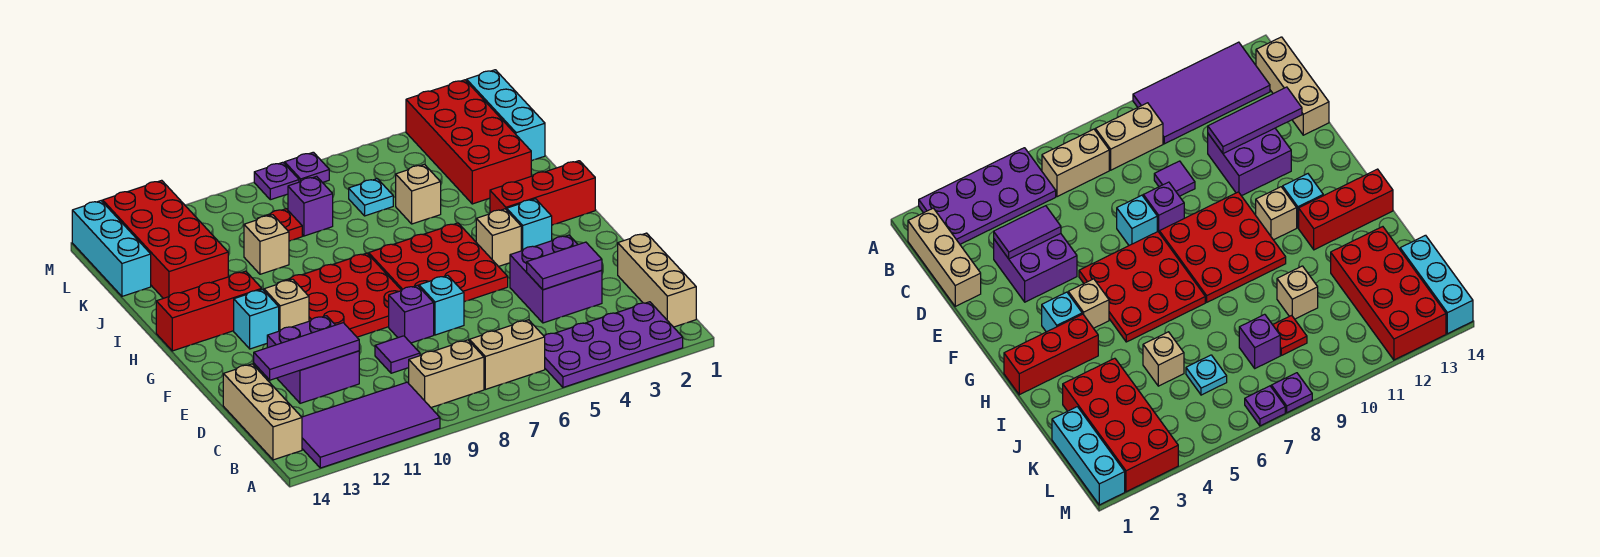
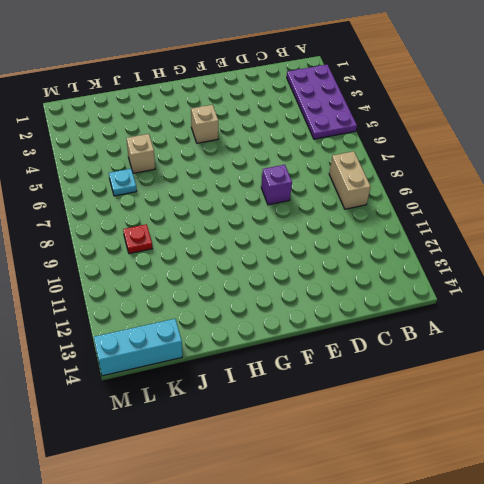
none -> purple 2x4 tile [302,382,440,468]
none -> tan 1x3 brick [618,233,696,327]
none -> tan 1x2 brick [469,320,545,389]
none -> tan 1x3 brick [223,364,302,460]

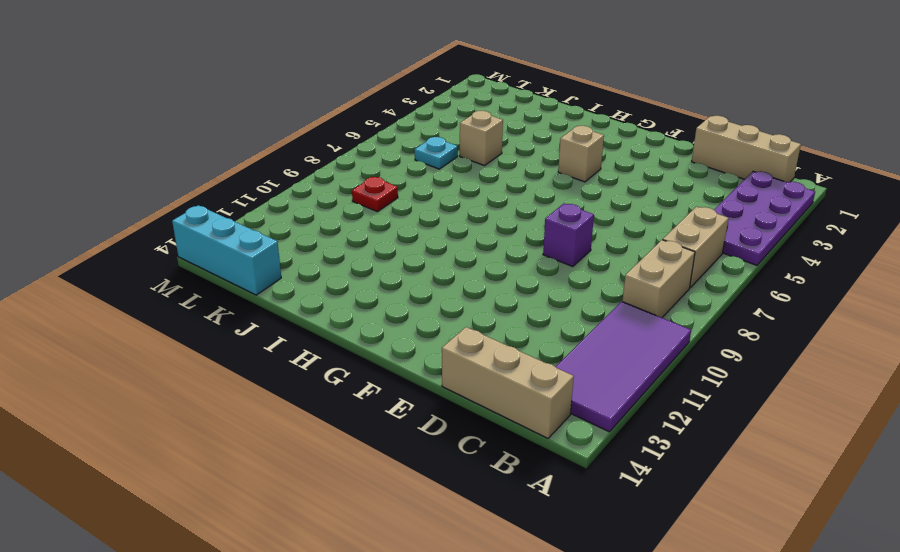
none -> purple 2x2 brick [510,235,602,323]
none -> purple 1x1 tile [375,336,420,373]
none -> purple 2x2 brick [267,316,359,403]
none -> cyan 1x1 brick [419,275,464,335]

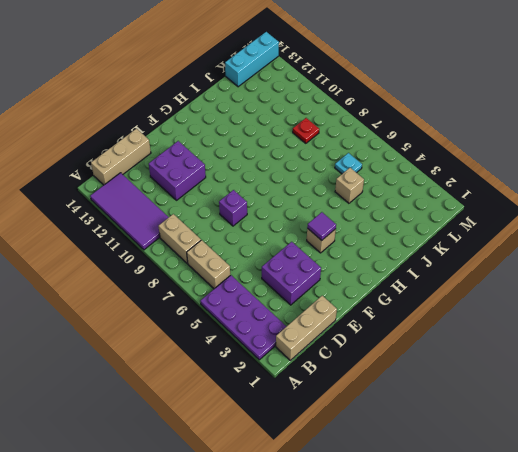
purple 1x1 tile [307,212,336,240] -> purple 1x1 tile moved to [375,336,420,373]
none -> cyan 1x1 brick [419,275,464,335]
none -> red 3x3 plate [369,223,508,302]
none -> red 3x3 plate [278,253,402,337]
none -> cyan 1x1 brick [507,199,552,251]

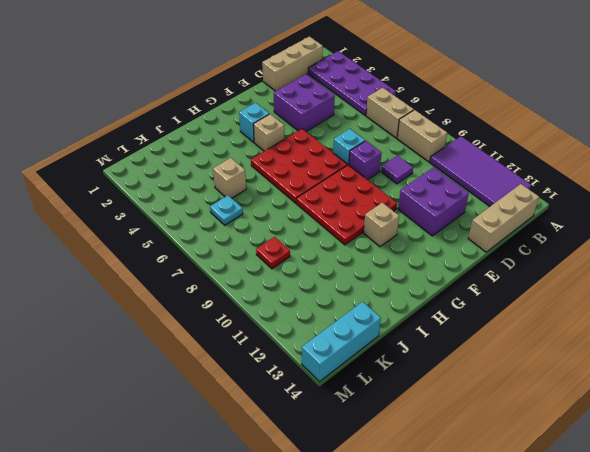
none -> cyan 1x1 brick [234,289,279,349]
none -> red 1x3 brick [490,161,595,225]
none -> red 1x3 brick [156,271,262,351]
none -> red 2x4 brick [406,80,531,204]

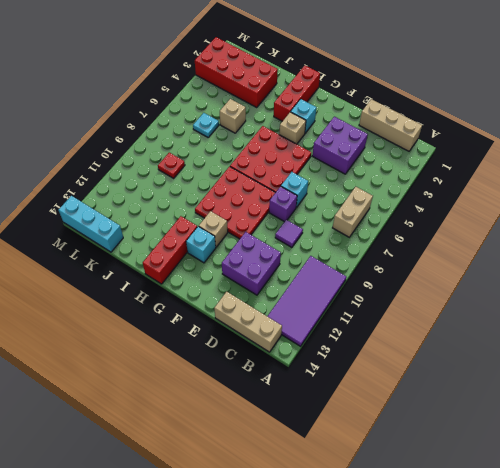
none -> purple 2x4 plate [544,302,683,387]
none -> tan 1x2 brick [409,340,484,407]
none -> tan 1x1 brick [244,215,289,274]
none -> red 2x4 brick [103,180,228,298]

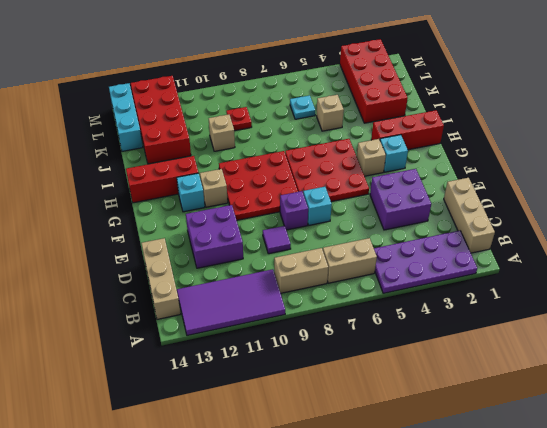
none -> cyan 1x3 brick [467,70,545,161]
none -> purple 1x1 brick [288,176,333,236]
none -> purple 1x1 plate [285,152,329,183]
none -> purple 1x1 plate [254,162,299,200]

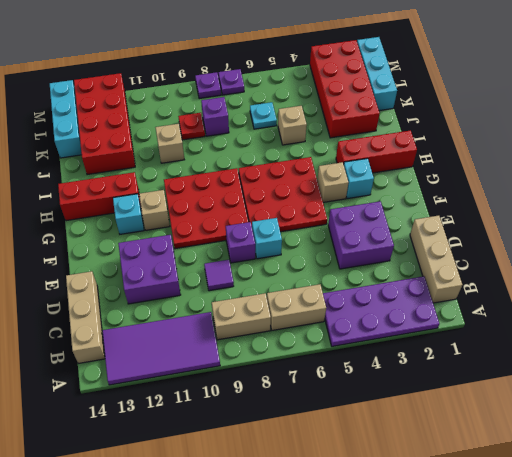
none -> purple 1x2 tile [527,242,602,290]
none -> purple 1x3 tile [254,323,359,380]

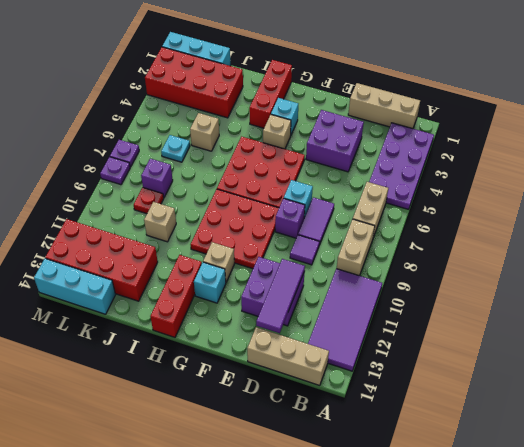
purple 1x2 tile [298,197,334,245] -> purple 1x2 tile moved to [527,242,602,290]

